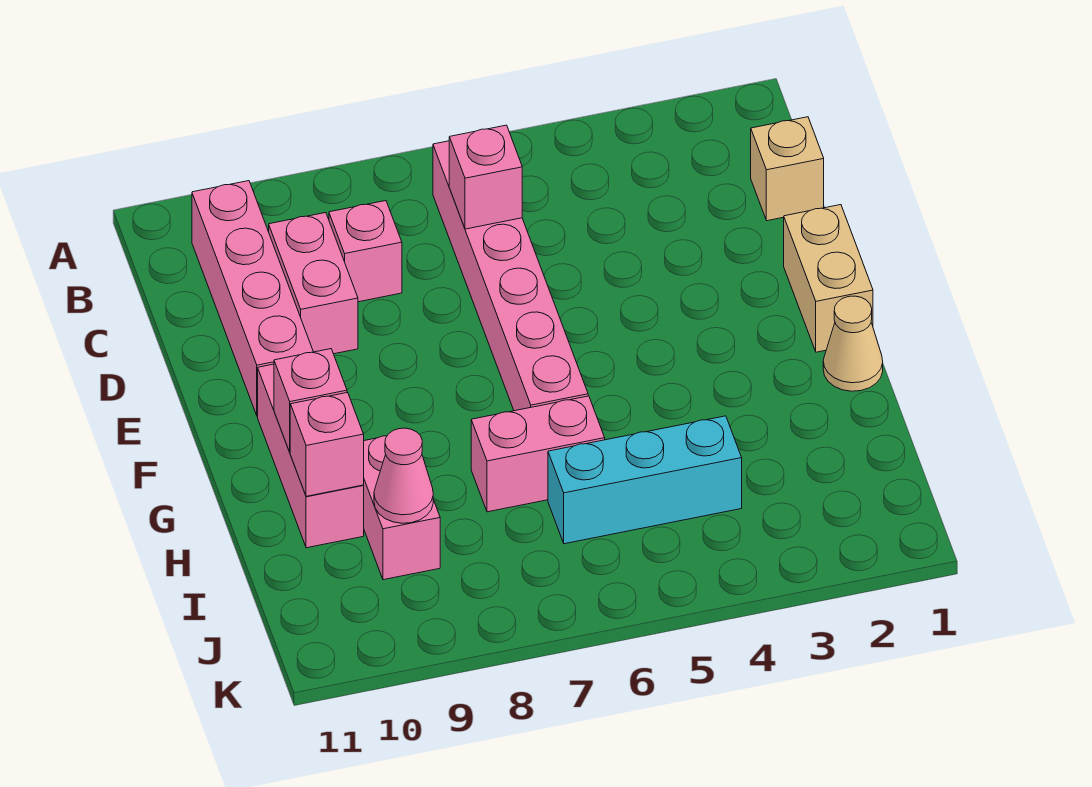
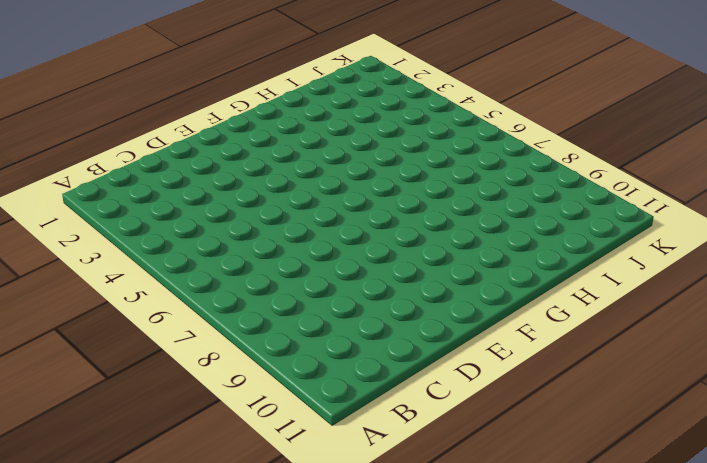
none -> pink 1x6 brick [433,141,588,411]
none -> pink 1x4 brick [192,181,313,416]
none -> tan 1x1 brick [751,117,824,221]

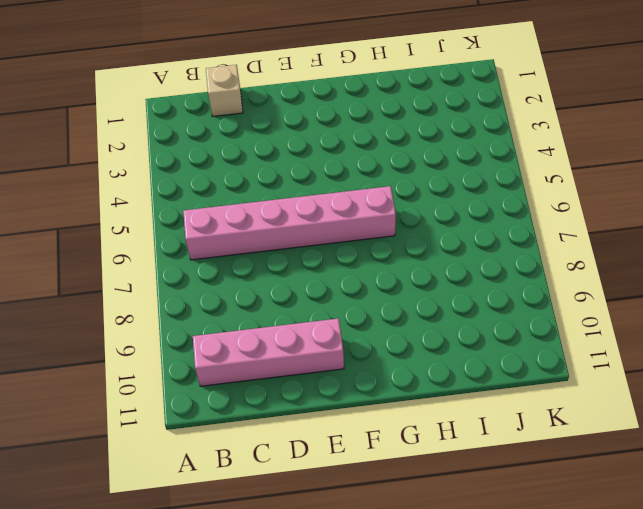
none -> pink 1x1 brick [329,201,402,302]
none -> pink 1x2 brick [269,213,358,354]
none -> tan 1x2 brick [784,205,873,352]

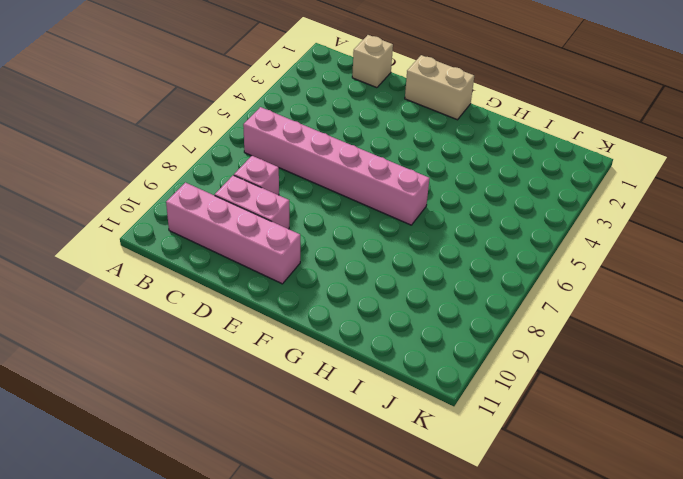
none -> pink 1x3 brick [258,364,364,548]
none -> tan 1x1 cone [823,296,883,391]
none -> pink 1x2 brick [471,396,605,512]

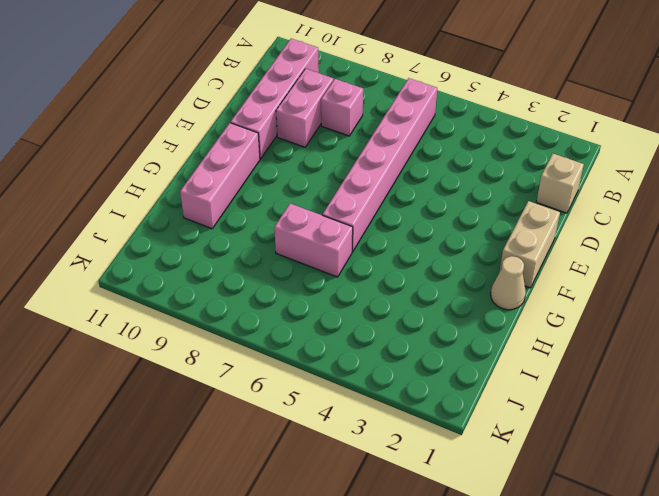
none -> pink 1x2 brick [363,436,440,580]
none -> cyan 1x3 brick [548,416,742,544]
none -> pink 1x1 brick [449,125,522,229]

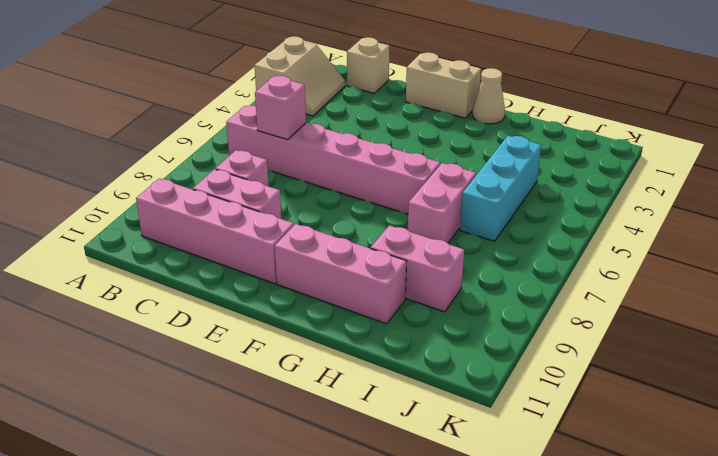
tan 2x2 slope [255,36,345,116] -> none
none -> pink 1x1 brick [274,349,347,452]
none -> pink 1x1 brick [290,392,364,496]
none -> pink 1x1 cone [374,428,433,523]

